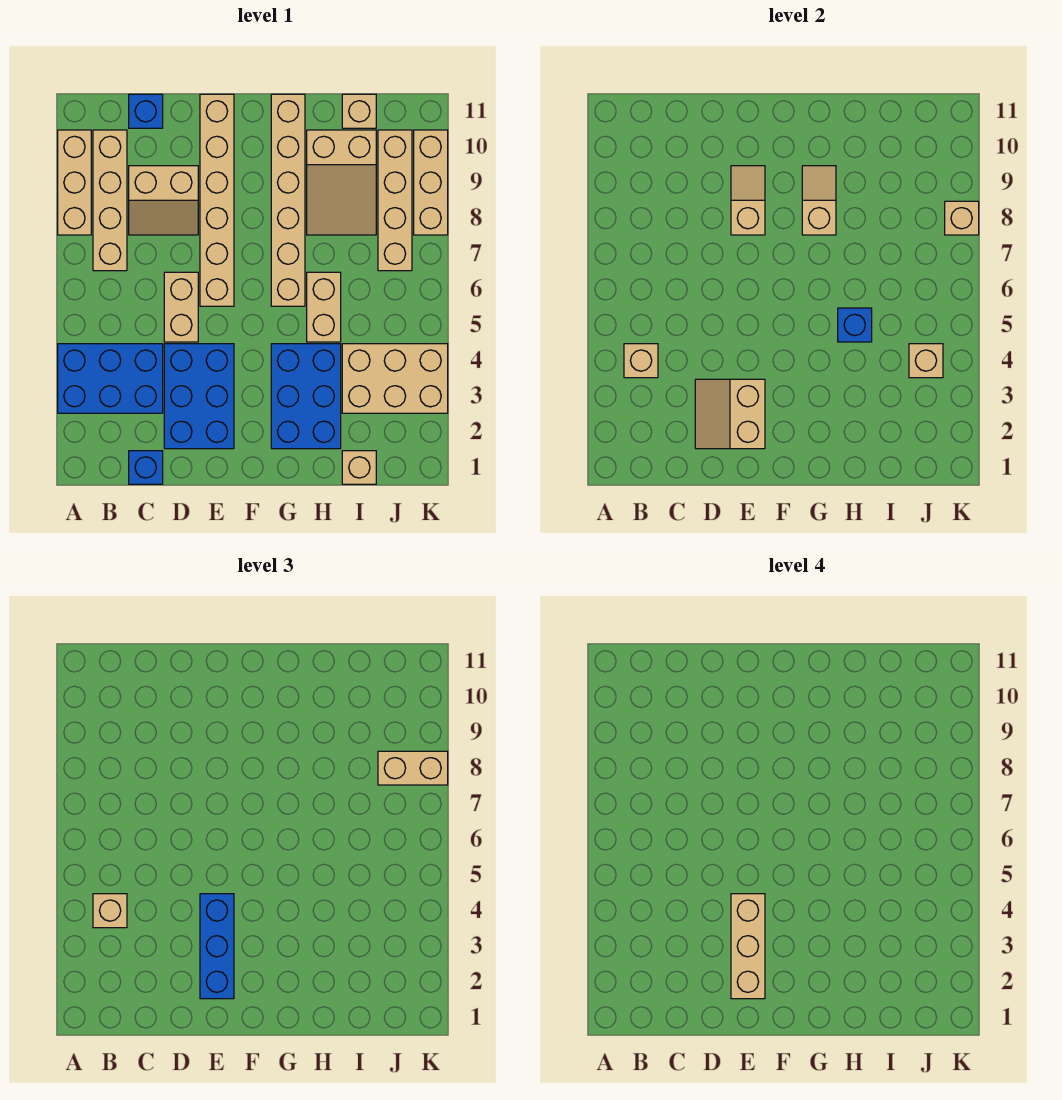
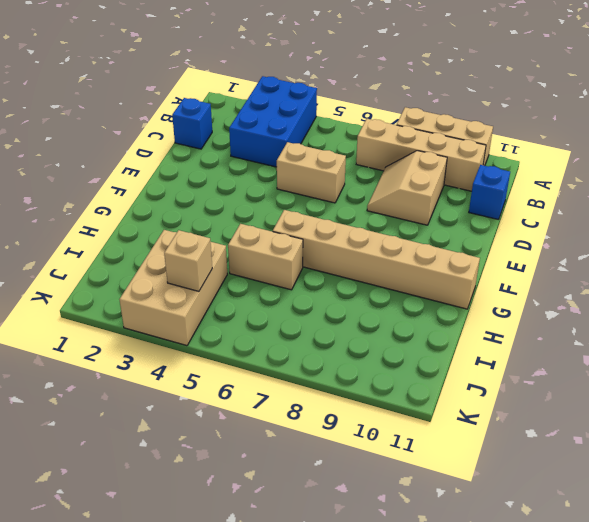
none -> blue 2x3 brick [164,344,234,449]
none -> tan 1x6 brick [200,94,234,306]
none -> blue 2x3 brick [271,344,341,449]

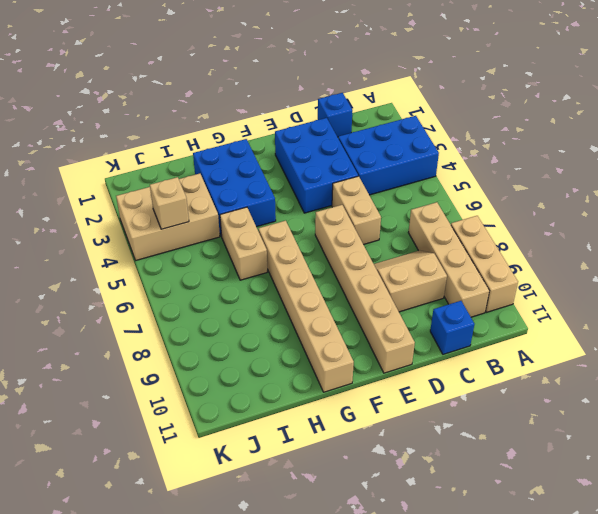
none -> tan 2x3 slope [307,130,376,235]
none -> tan 1x1 brick [342,451,376,484]
none -> tan 1x1 brick [342,94,376,128]

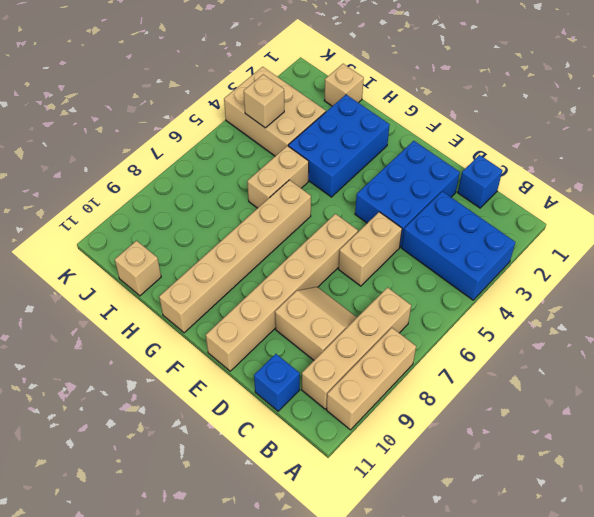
none -> tan 2x3 slope [307,130,376,235]
none -> tan 1x4 brick [378,130,412,271]
none -> tan 1x3 brick [414,130,448,235]

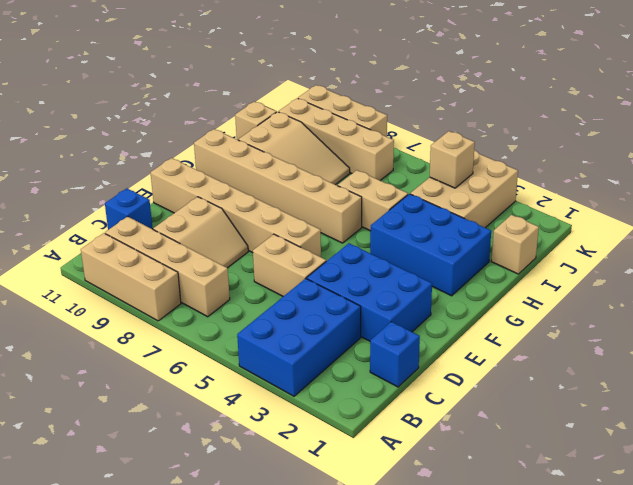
none -> tan 1x1 brick [624,344,658,378]
none -> tan 2x2 slope [695,379,765,449]
none -> tan 1x2 slope [731,166,765,235]

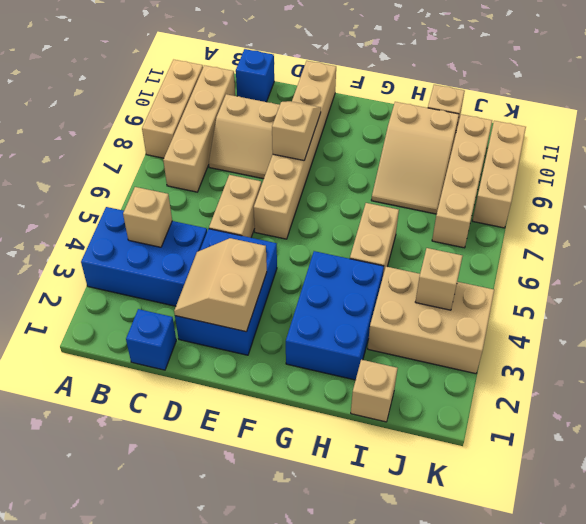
none -> tan 1x6 brick [271,94,305,306]
none -> tan 1x2 slope [802,166,836,235]
none -> blue 1x1 brick [838,308,872,342]

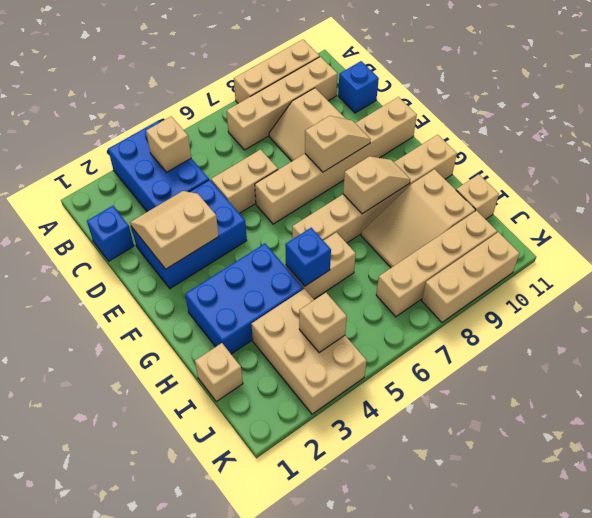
none -> tan 1x1 brick [945,201,979,235]
none -> tan 1x1 brick [93,894,127,928]
none -> blue 1x3 brick [200,894,234,999]

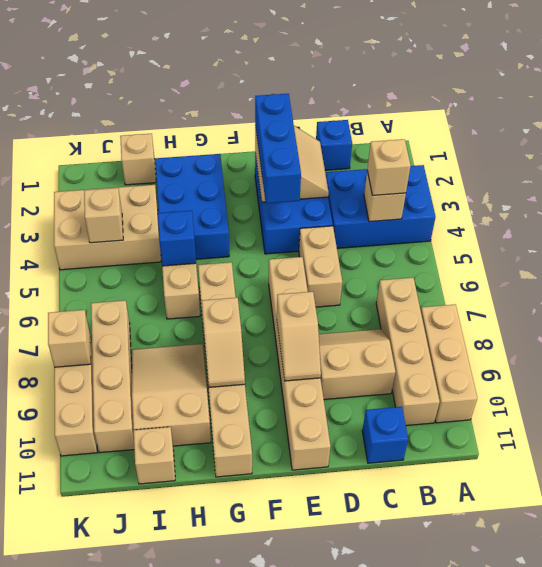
none -> tan 1x2 brick [378,751,448,785]
none -> tan 1x3 brick [731,894,765,999]

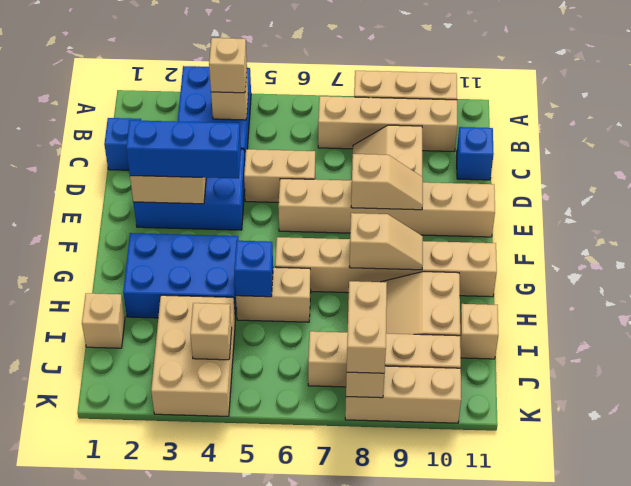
none -> tan 1x3 brick [731,894,765,999]

